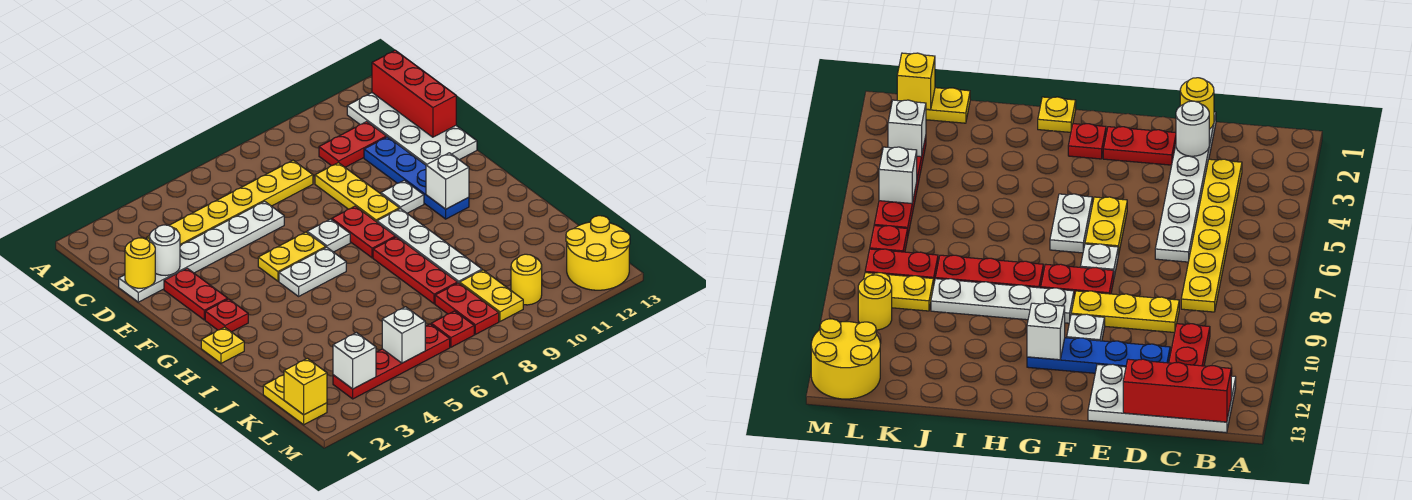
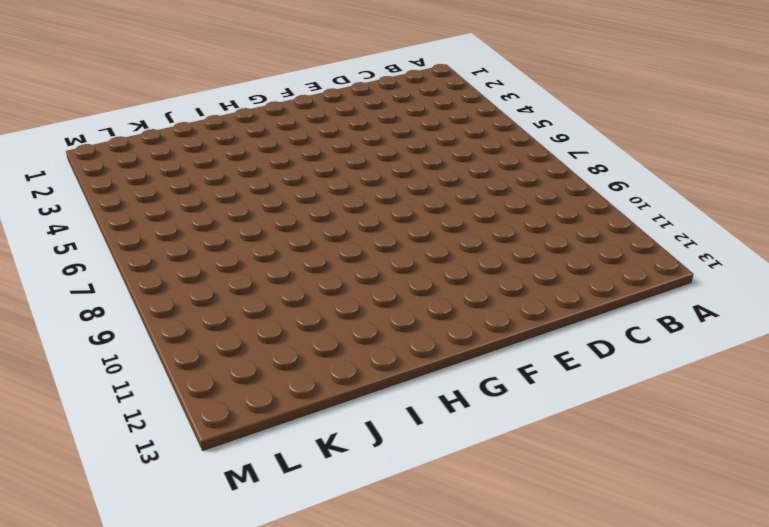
none -> white 2x4 plate [347,93,477,165]
none -> yellow 1x6 plate [147,160,313,246]
none -> red 1x2 plate [319,122,386,167]
none -> white 1x6 plate [119,201,284,302]

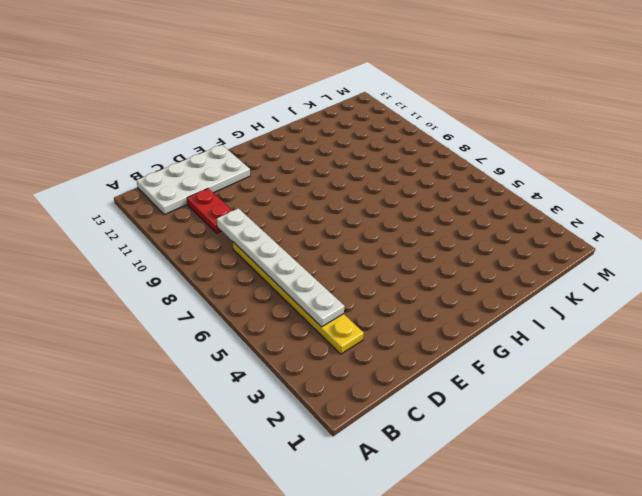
white 1x6 plate [217,208,345,327] -> white 1x6 plate moved to [119,201,284,302]
none -> yellow 1x3 plate [315,163,399,222]
none -> blue 1x4 plate [364,137,469,219]
none -> red 1x2 plate [164,268,228,320]
none -> yellow 1x2 plate [258,232,326,281]

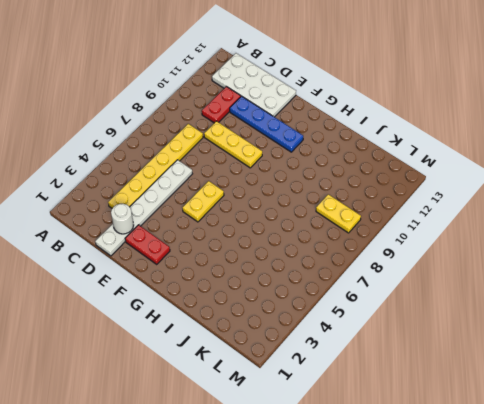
none -> white 1x1 plate [307,219,350,252]
none -> red 1x2 plate [332,206,396,258]
none -> white 1x1 plate [381,180,424,213]
none -> red 1x1 plate [205,299,248,332]

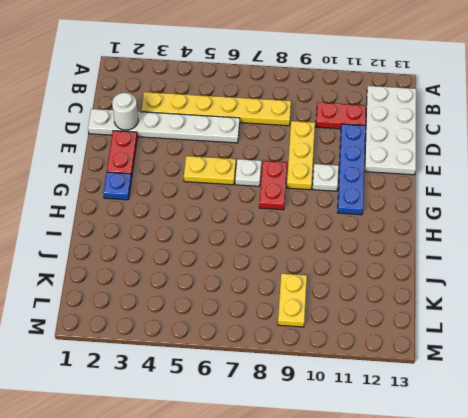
blue 1x1 plate [103,172,131,200] -> red 1x1 plate [205,299,248,332]
none -> white 1x2 plate [279,247,346,296]
none -> white 1x4 plate [377,209,482,283]
none -> yellow 1x1 plate [201,327,244,363]
none -> red 1x3 plate [373,237,457,304]

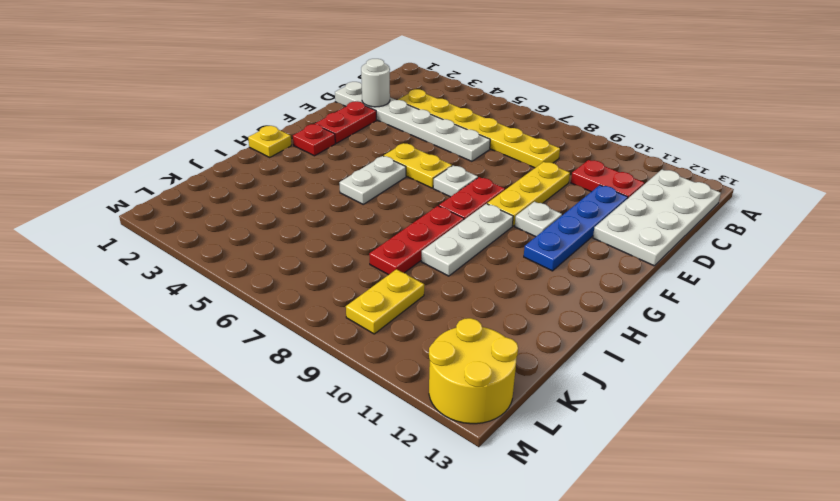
white 1x2 plate [339,156,406,204] -> white 1x2 plate turned to [279,247,346,296]
white 1x3 plate [421,204,513,276] -> white 1x4 plate [377,209,482,283]
none -> yellow 1x2 plate [263,375,327,425]
none -> red 1x2 plate [435,283,499,334]
none -> red 1x4 plate [333,324,450,399]
none -> red 1x1 plate [431,311,474,347]

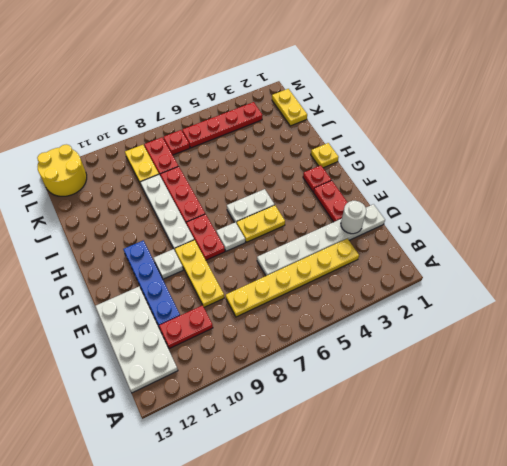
none -> yellow 1x1 round brick [511,254,542,305]
none -> red 1x3 brick [372,50,456,137]
none -> yellow 1x1 round brick [125,238,155,288]
none -> white 1x1 brick [426,153,469,209]

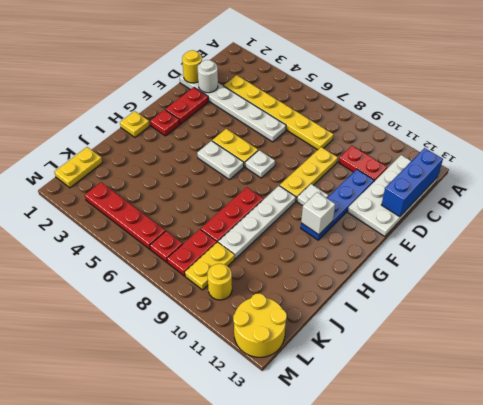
blue 1x3 brick [381,148,443,217] -> red 1x3 brick [372,50,456,137]
none -> red 1x2 plate [332,206,396,258]
none -> yellow 1x1 brick [284,358,327,415]
none -> white 1x1 brick [333,333,376,389]
none -> white 1x1 brick [382,307,425,363]

